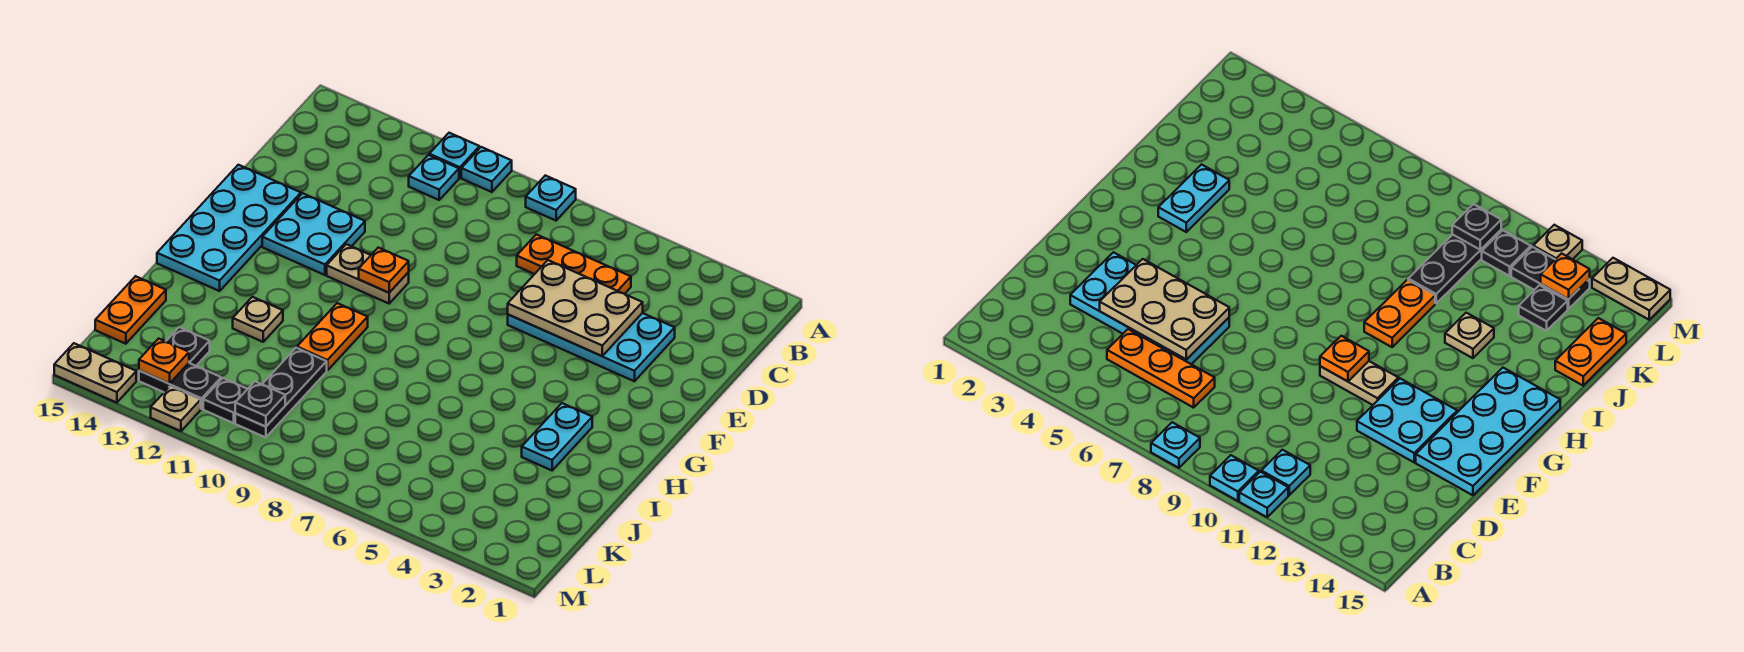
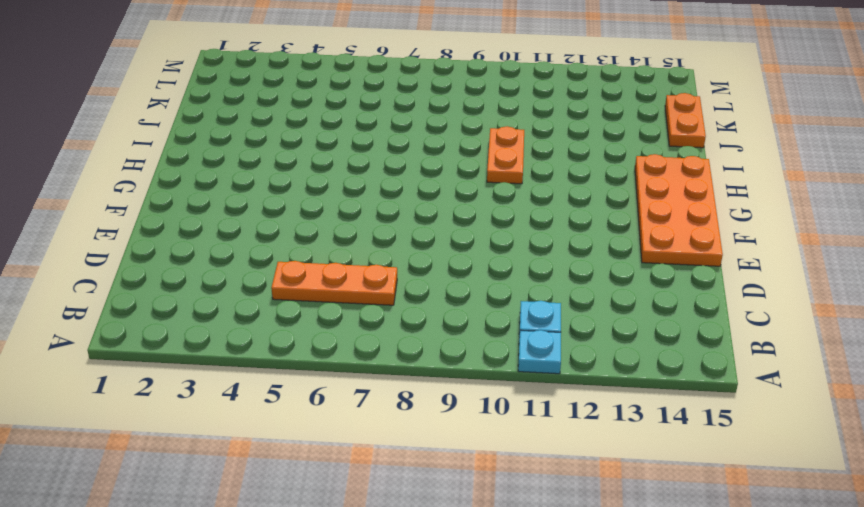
orange 2x4 plate [635,154,723,266] -> cyan 2x4 plate [157,165,301,291]
none -> cyan 1x1 plate [526,175,576,221]
none -> cyan 1x1 plate [461,147,512,192]
none -> cyan 2x4 plate [508,313,675,381]

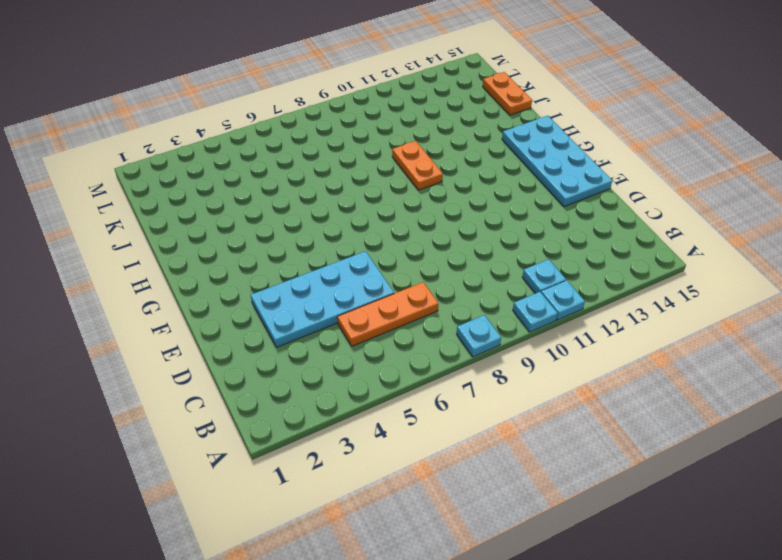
none -> cyan 2x2 plate [262,193,365,275]
none -> tan 1x2 plate [327,244,409,304]
none -> cyan 1x2 plate [522,403,592,470]

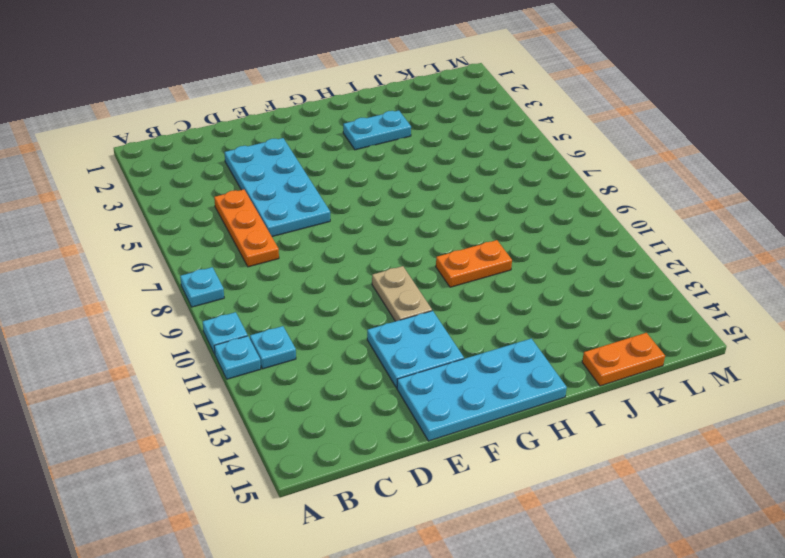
none -> tan 1x1 plate [233,297,283,342]
none -> black 1x3 plate [235,348,327,438]
none -> black 1x1 plate [166,327,210,366]

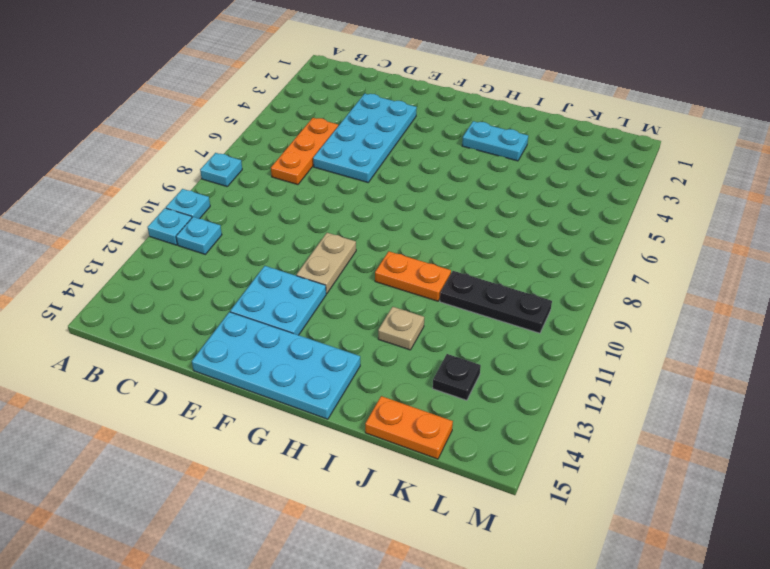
none -> black 1x1 plate [203,378,247,423]
none -> black 1x2 plate [139,363,221,409]
none -> tan 1x1 plate [151,386,201,431]

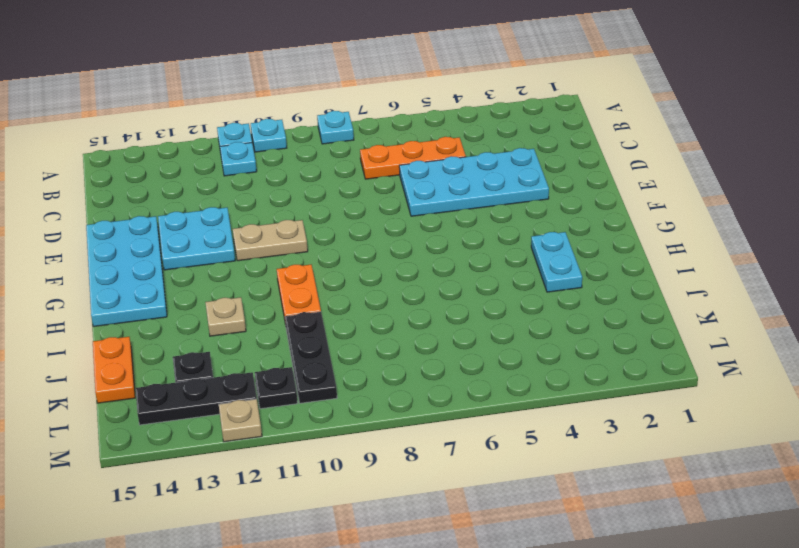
black 1x3 plate [136,372,257,425] -> black 1x2 plate [139,363,221,409]
none -> tan 1x2 plate [54,343,136,403]
none -> tan 2x3 plate [508,260,643,356]
none -> orange 1x1 plate [359,248,409,293]

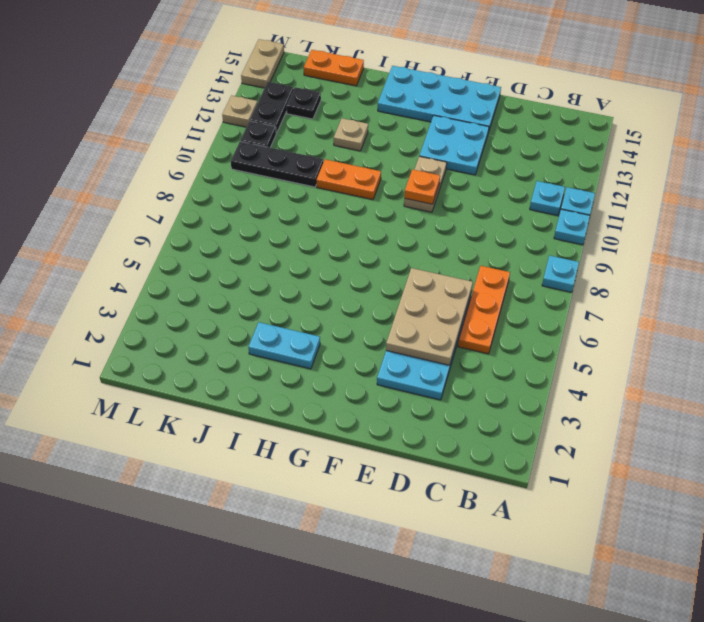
none -> black 1x1 plate [235,382,285,427]
none -> orange 1x1 plate [139,339,189,384]

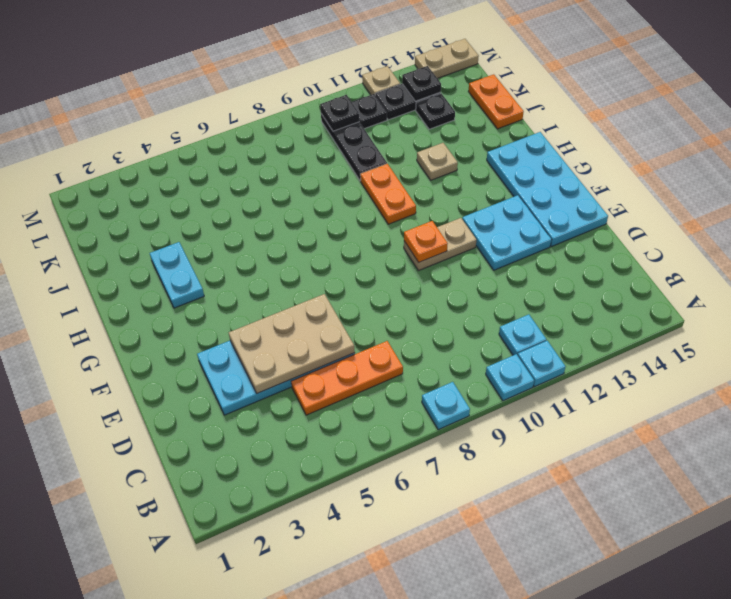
black 1x1 plate [402,66,441,101] -> orange 1x1 plate [139,339,189,384]

